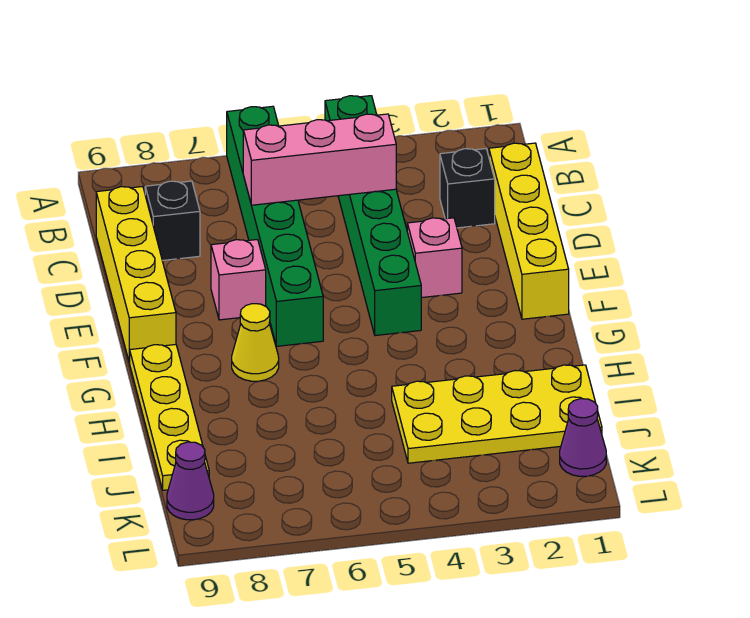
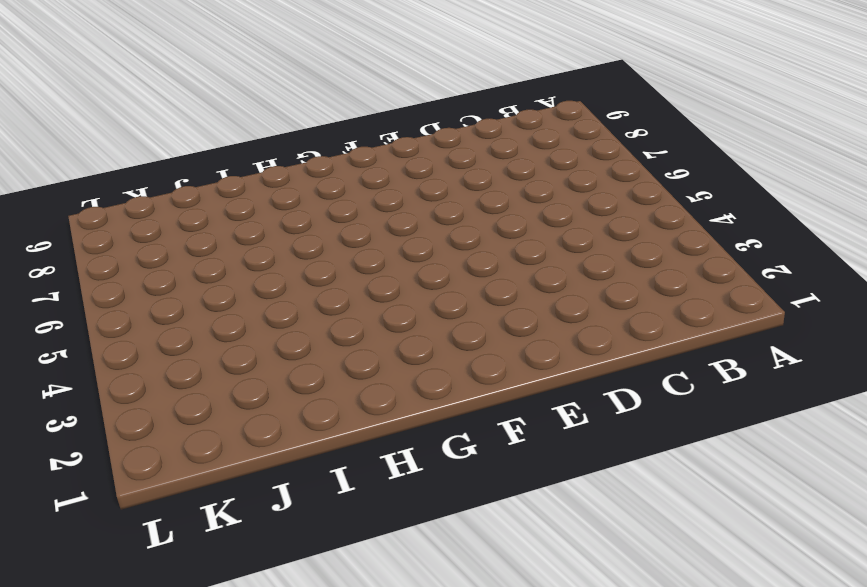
none -> green 1x6 brick [325,96,421,336]
none -> green 1x6 brick [227,106,323,346]
none -> yellow 1x4 brick [489,143,569,319]

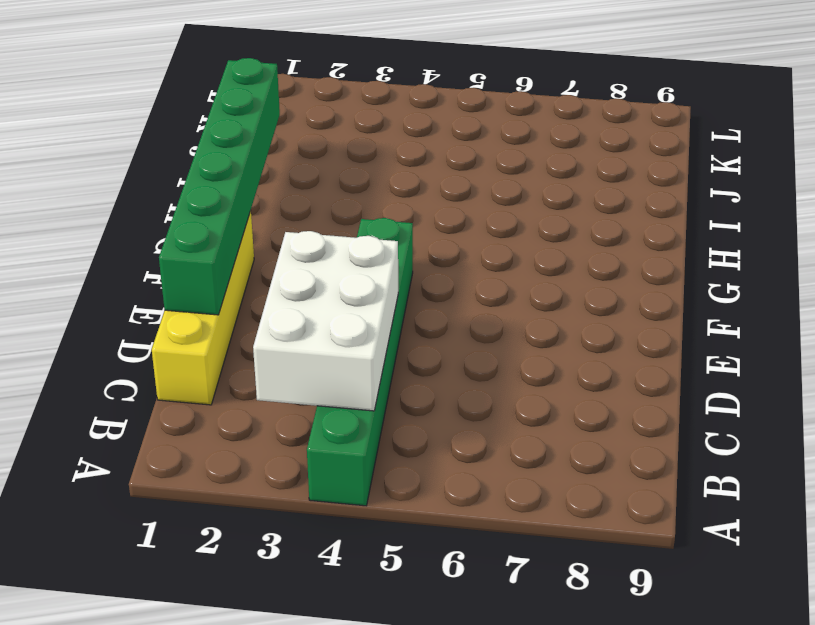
white 2x3 brick [253,231,398,411] -> pink 1x3 brick [243,114,396,205]
green 1x6 brick [159,58,280,315] -> green 1x6 brick moved to [227,106,323,346]
none -> black 1x1 brick [440,149,495,228]
none -> black 1x1 brick [145,181,200,261]
none -> yellow 1x4 brick [96,187,176,362]

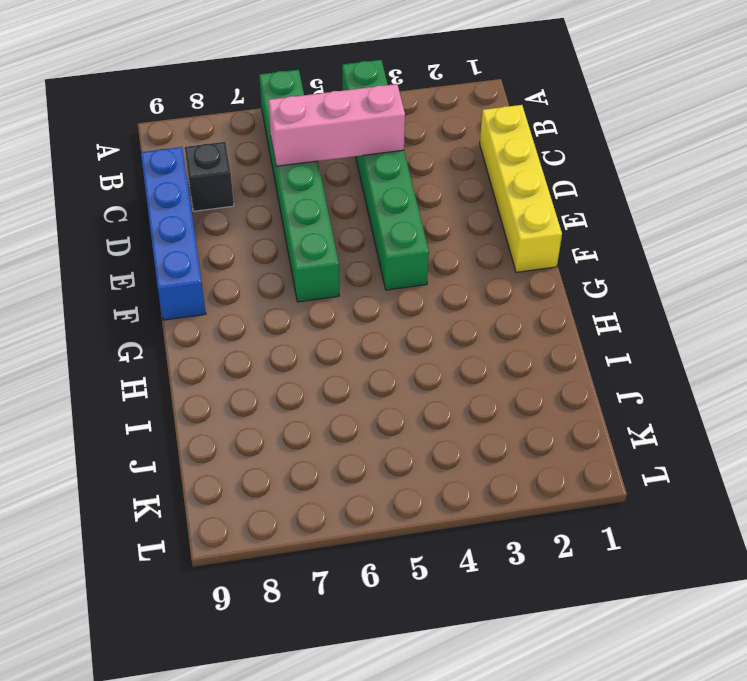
blue 1x4 brick [141,147,206,320] -> yellow 1x4 brick [96,187,176,362]
none -> black 1x1 brick [440,149,495,228]
none -> pink 1x1 brick [407,218,462,298]
none -> pink 1x1 brick [211,240,266,320]

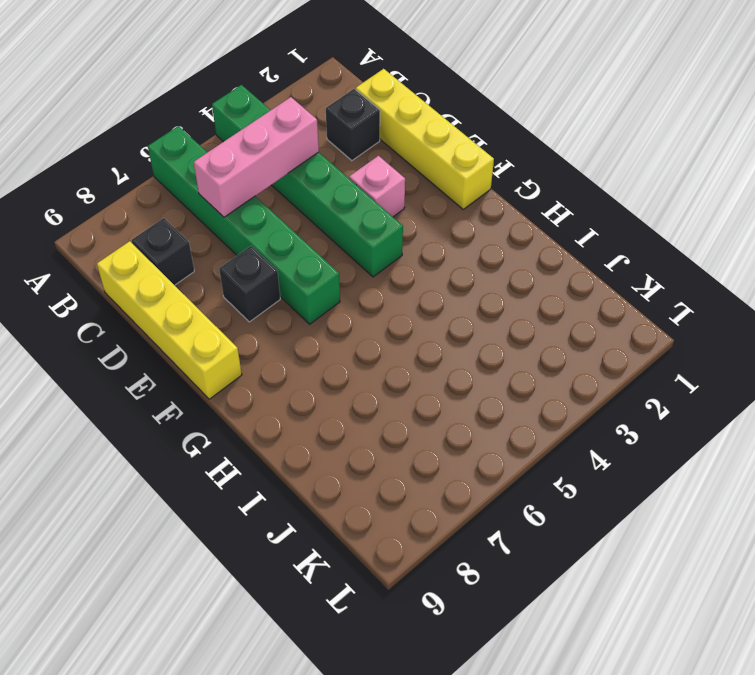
black 1x1 brick [219,246,280,322] -> pink 1x1 brick [211,240,266,320]
none -> yellow 1x1 cone [232,304,279,381]
none -> yellow 1x4 plate [129,345,209,490]
none -> yellow 2x4 plate [392,365,602,463]

